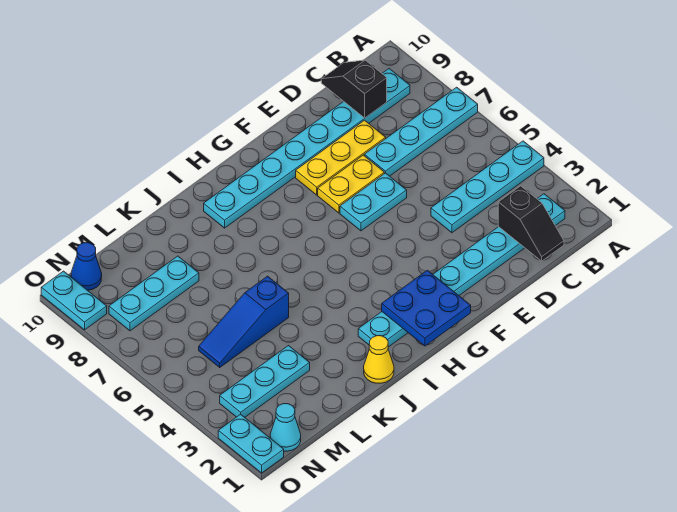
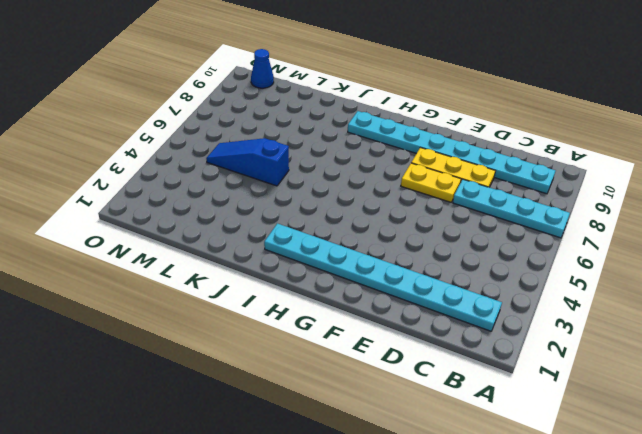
none -> cyan 1x4 plate [431,141,544,233]
none -> cyan 1x2 plate [340,173,407,231]
none -> yellow 1x1 cone [364,336,394,383]

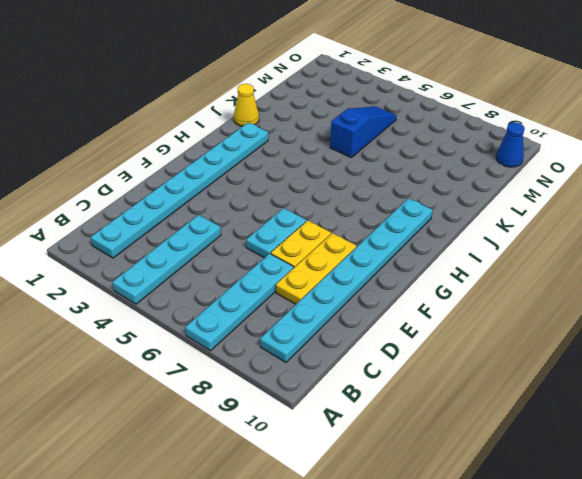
none -> cyan 1x3 plate [220,346,310,417]
none -> cyan 1x3 plate [109,256,199,331]
none -> cyan 1x1 cone [270,404,301,451]

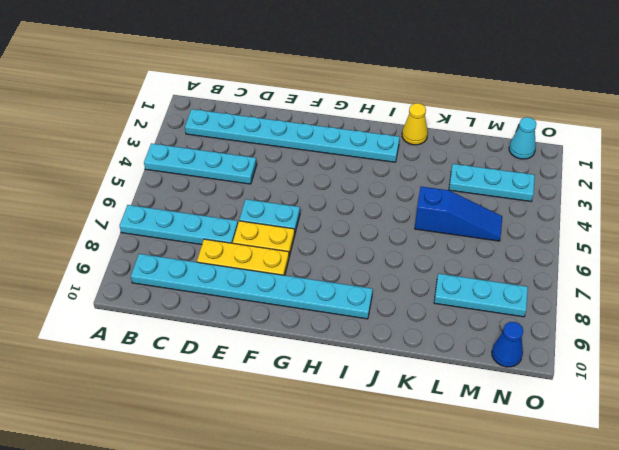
none -> cyan 1x2 plate [218,414,284,473]
none -> cyan 1x2 plate [41,271,107,330]
none -> black 1x2 slope [498,186,564,261]

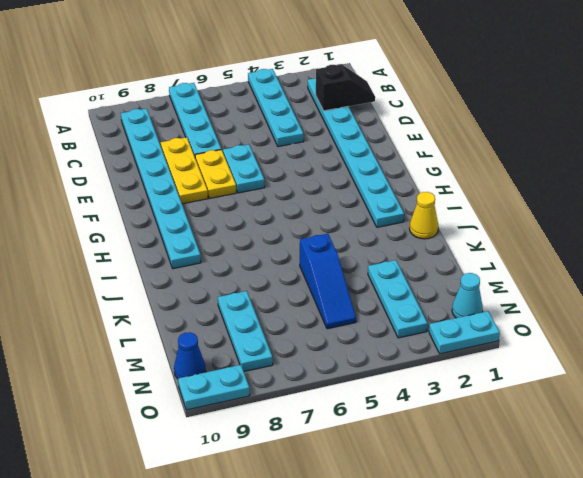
none -> black 1x2 slope [321,60,387,118]
none -> blue 2x2 plate [382,270,471,346]

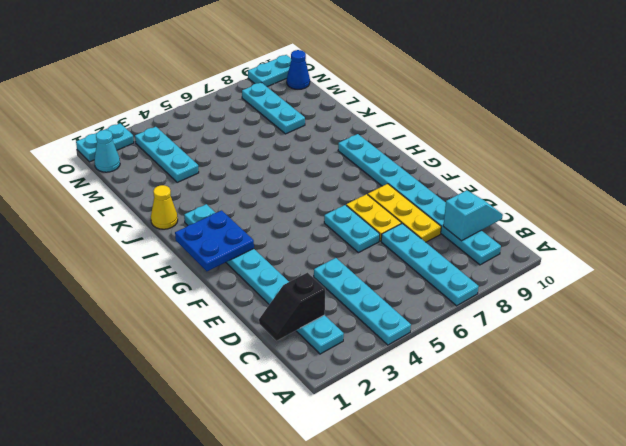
cyan 1x2 slope [443,190,503,241] -> black 1x2 slope [321,60,387,118]
none -> blue 1x3 slope [199,276,289,367]

